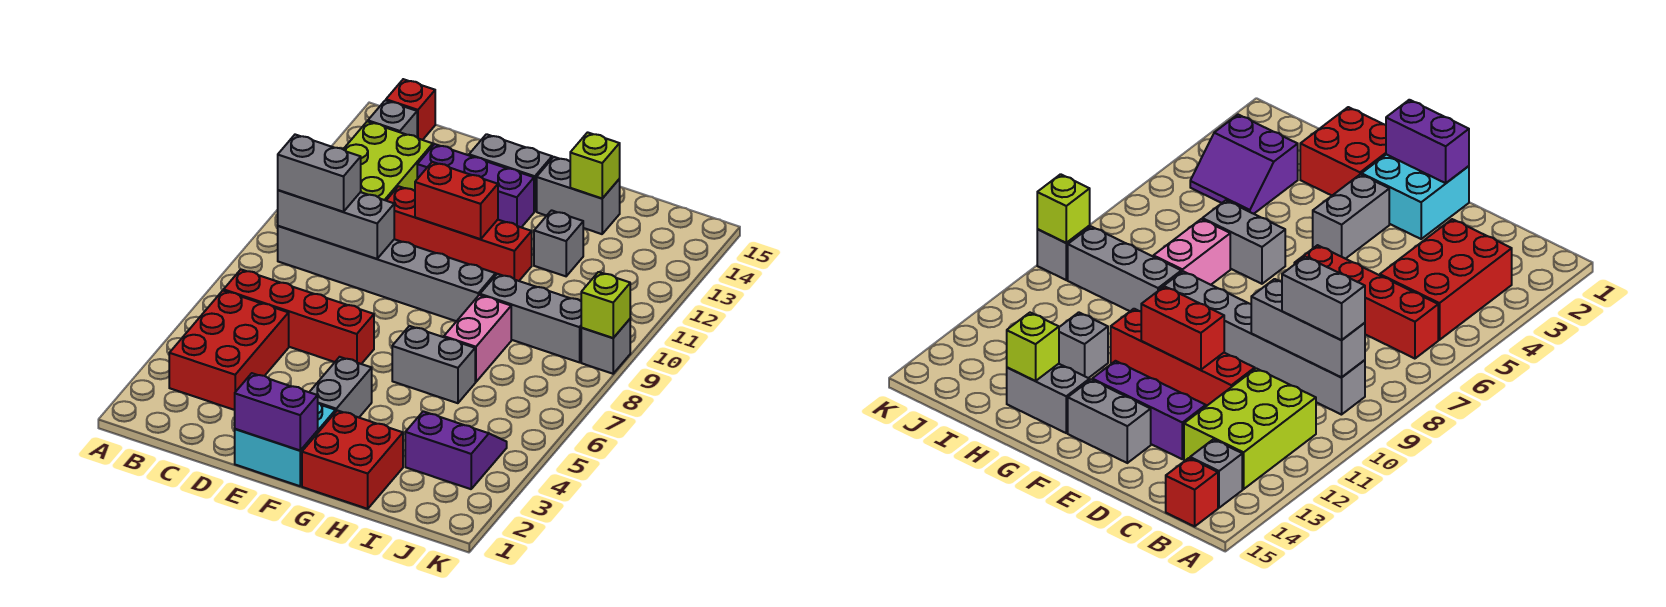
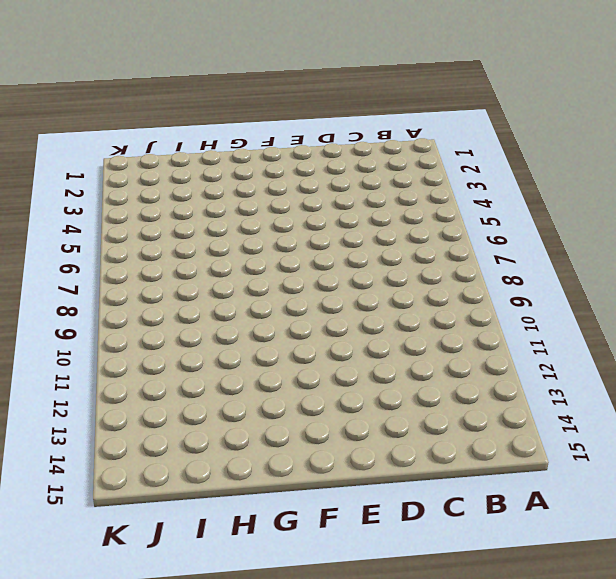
none -> red 2x3 brick [169,291,289,410]
none -> red 1x4 brick [224,270,374,364]
none -> grey 1x6 brick [278,226,496,321]

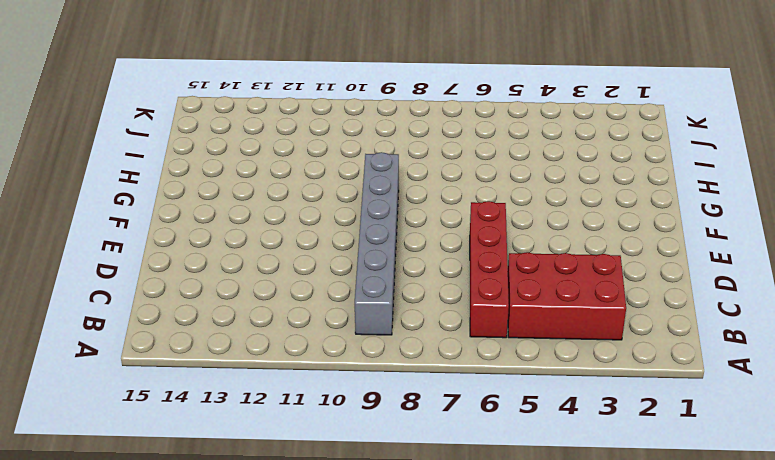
none -> lime 2x3 brick [343,121,433,200]
none -> grey 1x1 brick [368,100,417,137]
none -> red 1x1 brick [386,79,435,140]

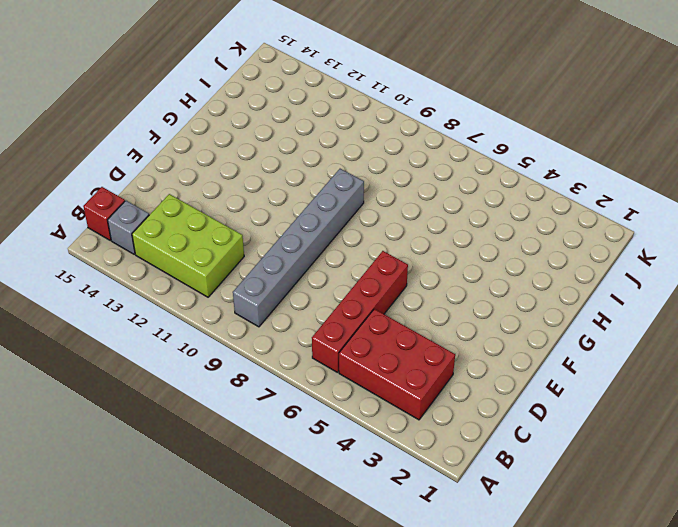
none -> red 1x4 brick [386,186,532,281]
none -> purple 1x3 brick [417,144,534,227]
none -> cyan 2x2 brick [235,403,336,486]

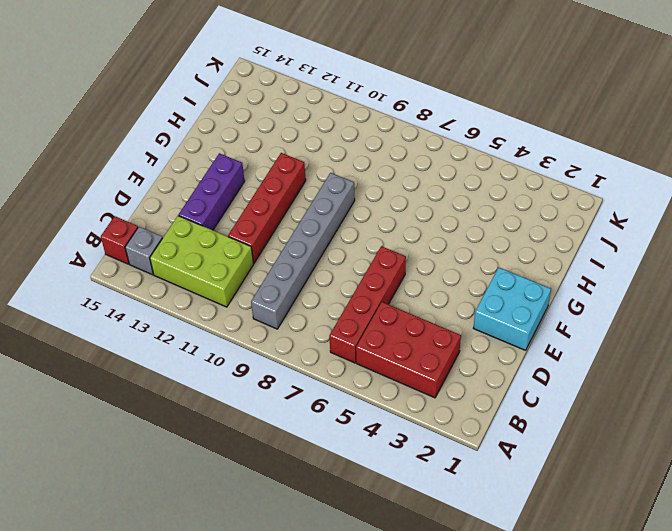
none -> grey 1x2 brick [469,134,552,212]
none -> grey 1x2 brick [310,357,372,417]
none -> red 2x2 brick [302,410,403,509]

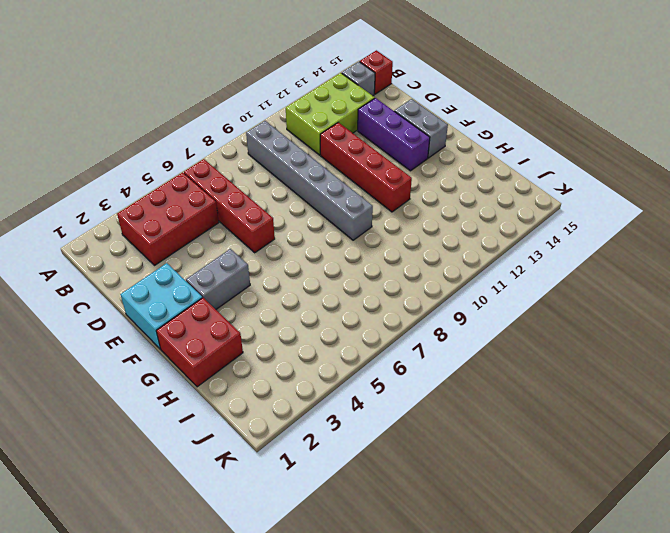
none -> grey 1x2 brick [392,326,475,403]
none -> grey 1x2 brick [537,157,620,234]
none -> pink 1x2 brick [444,295,511,382]

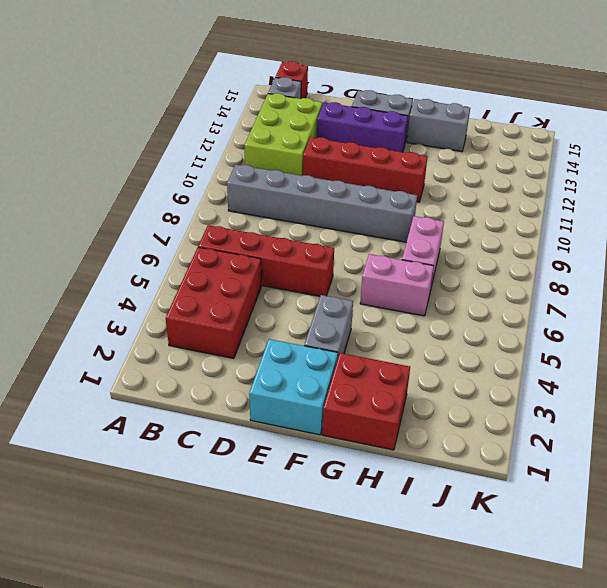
pink 1x2 brick [360,254,434,316] -> grey 1x2 brick [392,326,475,403]
none -> grey 1x3 brick [480,274,581,362]
none -> grey 1x1 brick [534,210,583,276]
none -> purple 2x2 slope [405,411,507,489]

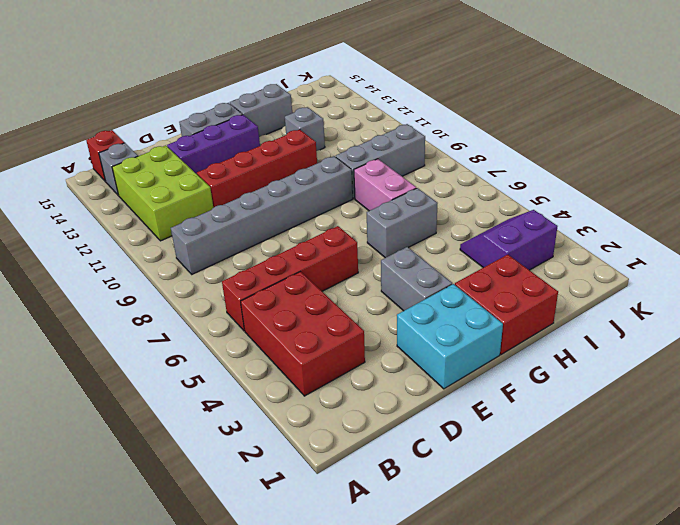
none -> grey 1x1 brick [581,319,630,374]
none -> grey 1x3 brick [278,190,394,259]
none -> purple 1x2 brick [235,373,318,450]

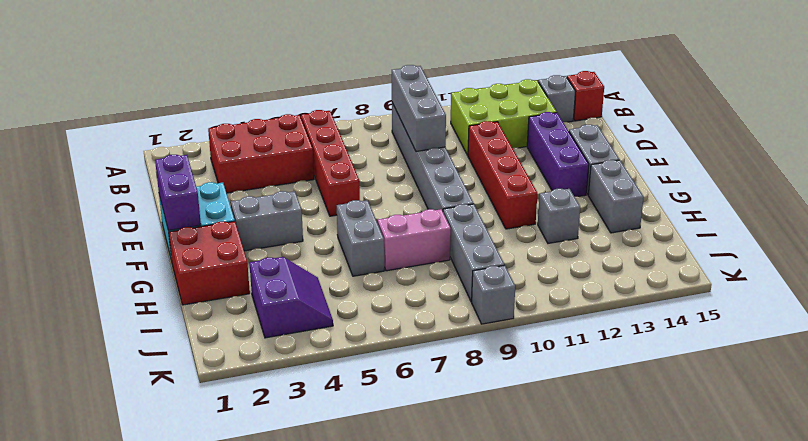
none -> red 1x2 brick [415,162,498,239]
none -> lime 1x1 brick [570,132,620,198]
none -> lime 1x1 brick [581,272,630,338]

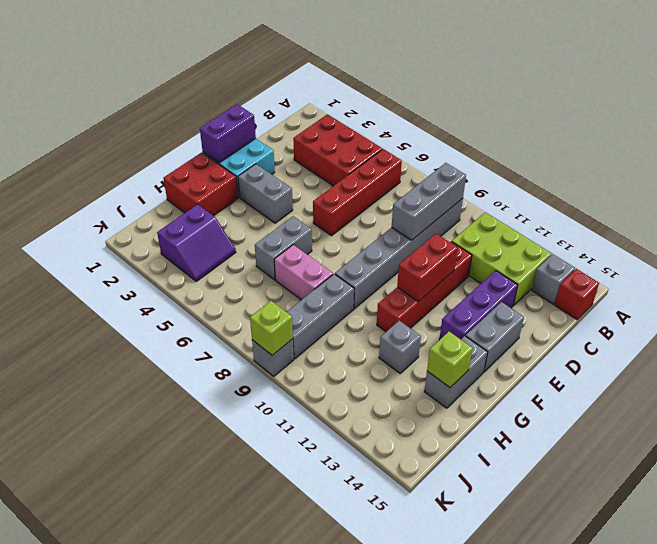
none -> grey 1x2 brick [278,135,361,212]

